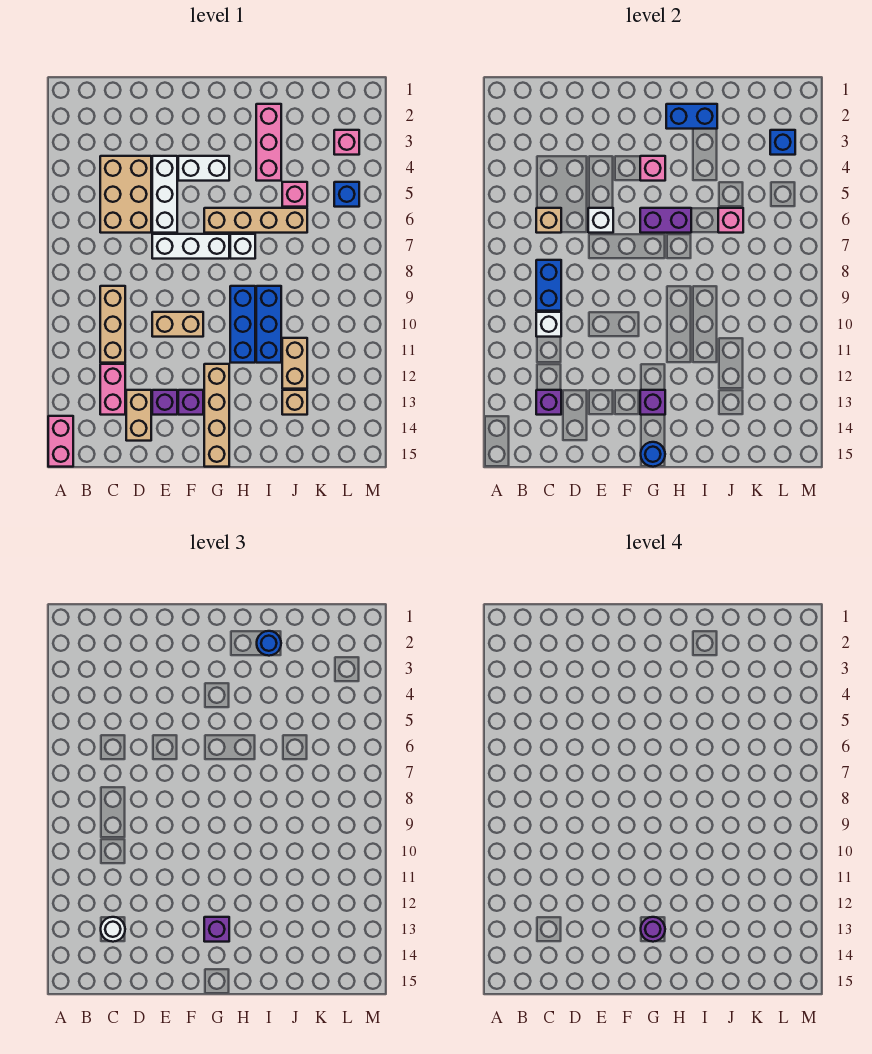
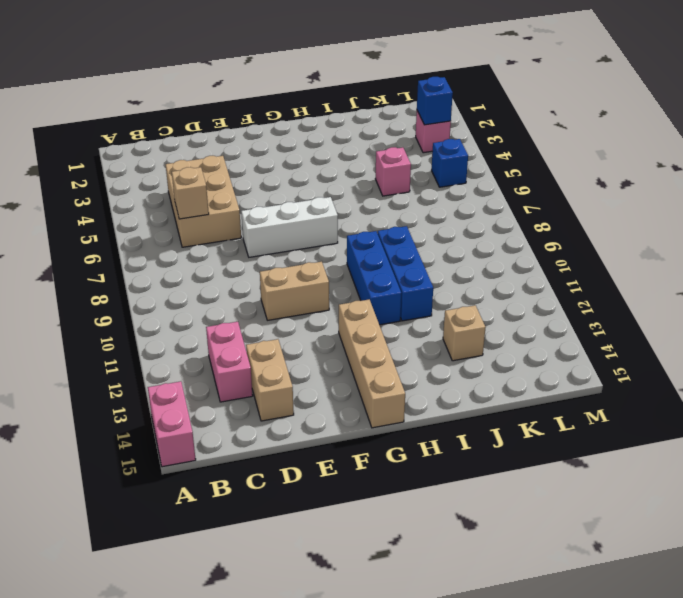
none -> tan 1x3 brick [100,286,125,363]
none -> white 1x3 brick [152,156,177,233]
none -> purple 1x1 brick [152,390,177,415]
none -> white 1x2 brick [178,156,229,181]

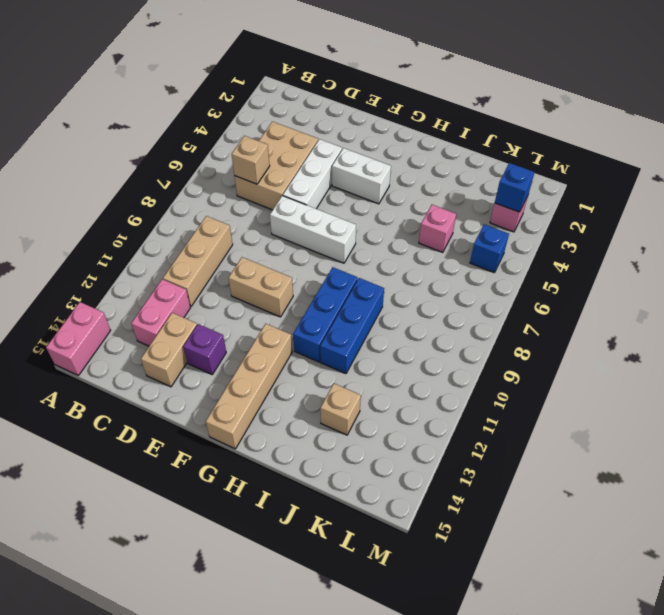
none -> purple 1x1 brick [178,390,203,415]
none -> tan 1x4 brick [204,208,307,233]
none -> white 1x1 brick [230,234,255,259]
none -> pink 1x3 brick [256,104,281,181]

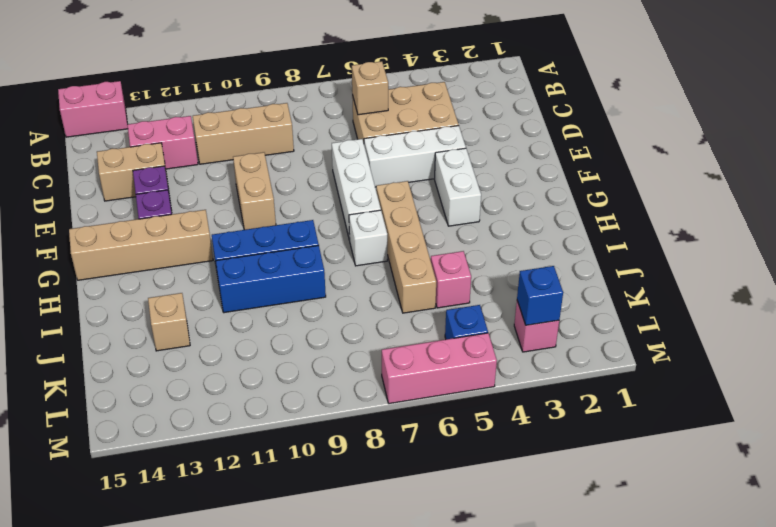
pink 1x3 brick [382,333,497,404] -> pink 1x3 brick moved to [256,104,281,181]
none -> tan 1x2 brick [282,338,307,389]
none -> blue 1x2 brick [536,260,561,311]
none -> white 1x1 brick [536,312,561,337]
none -> purple 1x1 brick [536,390,561,415]

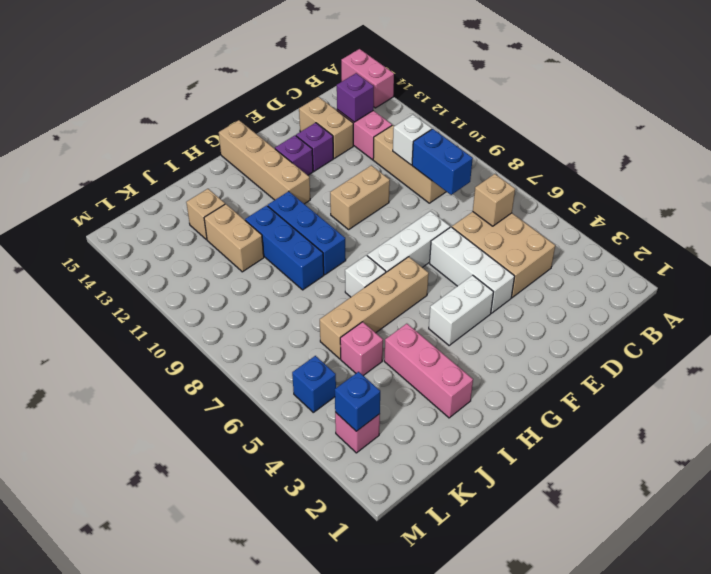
none -> white 1x1 brick [588,208,613,233]
none -> pink 1x1 brick [640,156,665,181]
none -> purple 1x2 brick [640,208,691,233]
none -> purple 1x1 brick [640,390,665,415]

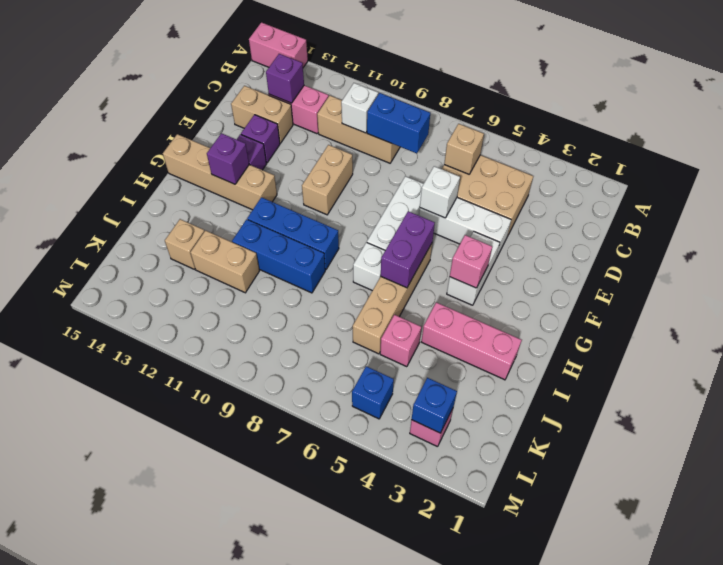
none -> blue 1x1 round brick [641,442,665,467]
none -> blue 1x2 brick [666,104,717,129]
none -> pink 1x1 brick [718,208,743,233]
none -> white 1x1 round brick [101,917,125,942]

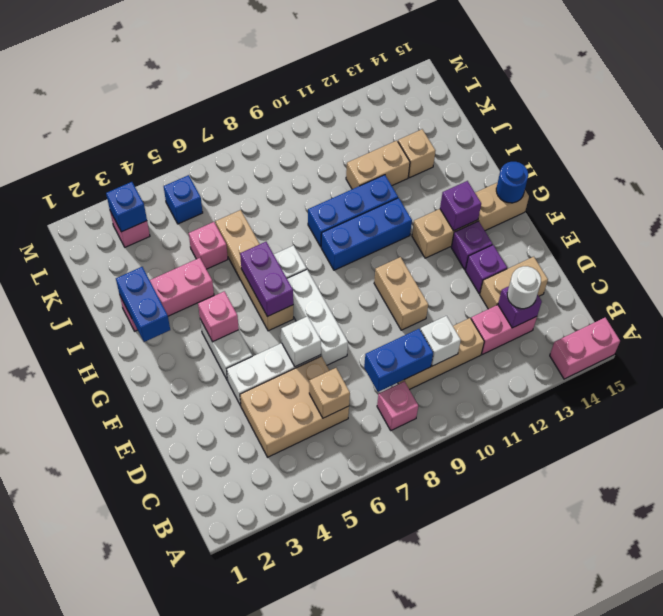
pink 1x1 brick [377,381,418,430] -> pink 1x1 brick moved to [718,208,743,233]
none -> purple 1x1 brick [204,917,229,942]
none -> blue 1x1 round brick [257,631,281,656]
none -> purple 1x1 round brick [641,917,665,942]

